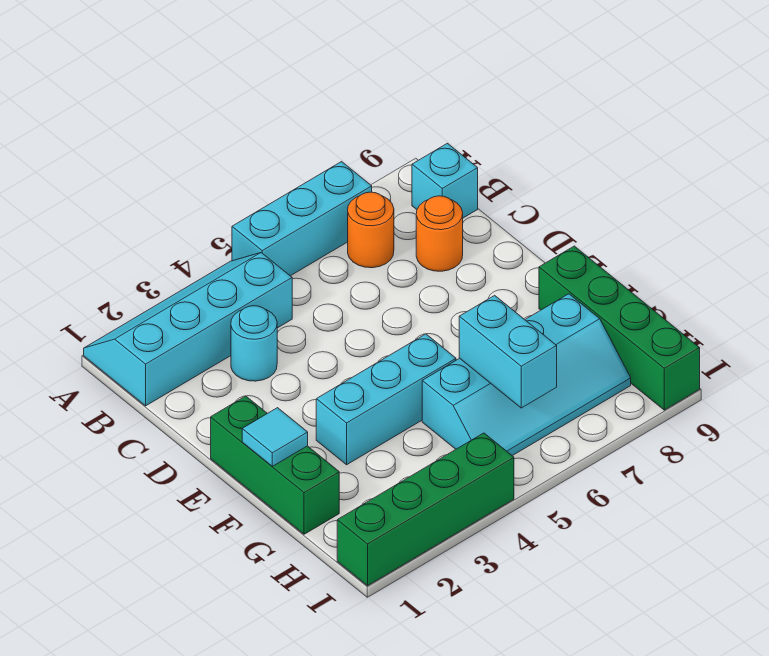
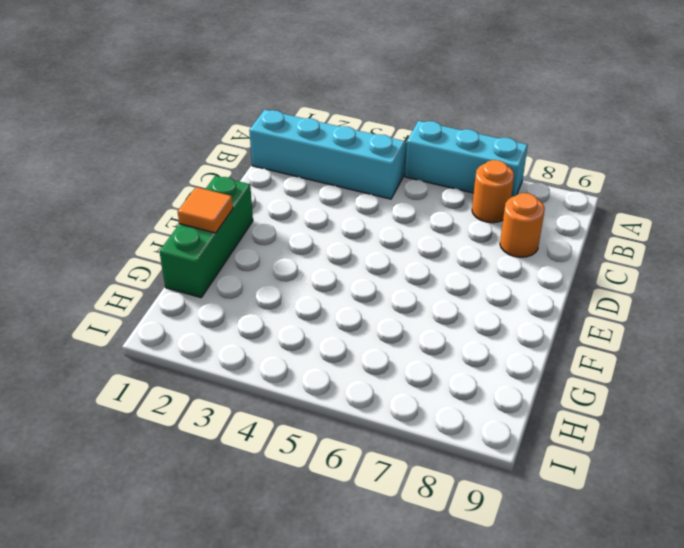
orange 1x1 tile [178,187,233,233] -> cyan 1x1 tile [242,408,308,466]
none -> cyan 1x1 brick [412,143,478,218]
none -> cyan 1x1 round brick [231,306,277,381]
none -> cyan 1x3 brick [316,334,456,465]

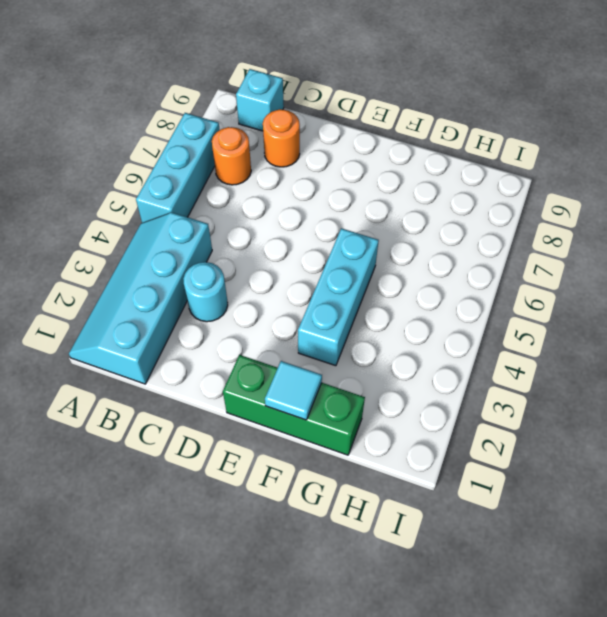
none -> green 1x4 brick [539,246,700,410]
none -> cyan 2x4 slope [422,294,631,456]
none -> green 1x4 brick [337,433,514,586]

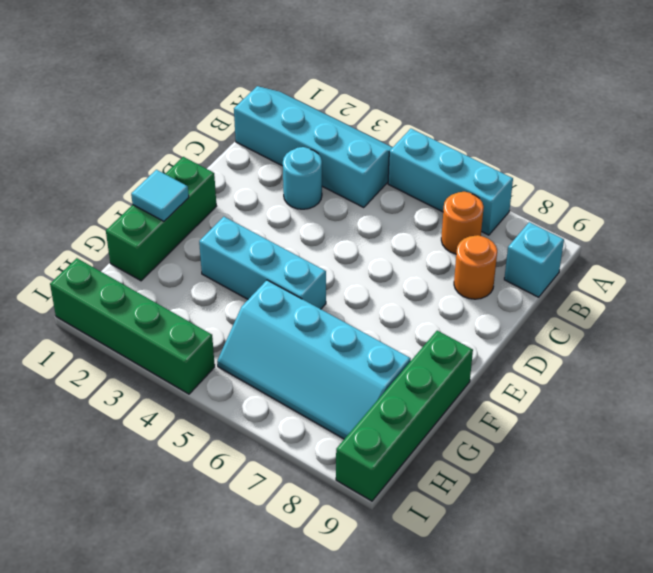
none -> cyan 1x2 brick [459,295,557,408]

